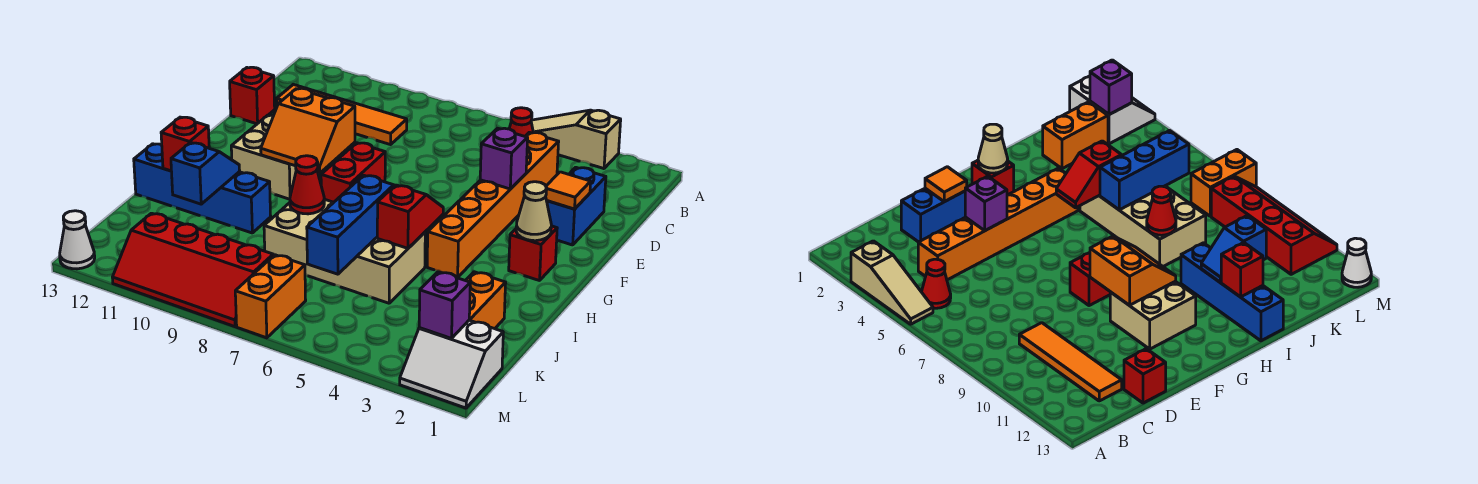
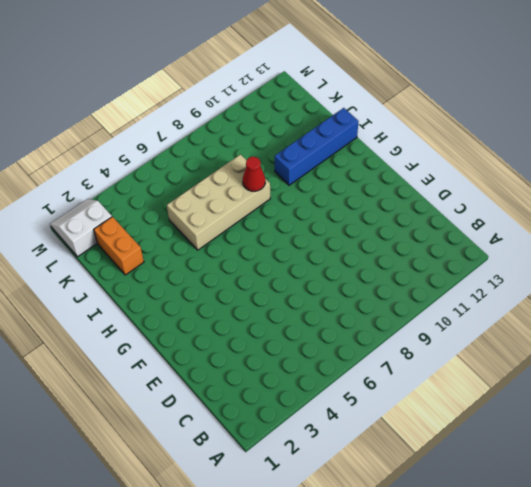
none -> tan 1x3 slope [531,110,621,169]
none -> red 1x1 cone [509,108,533,136]
none -> orange 1x6 brick [427,132,559,277]

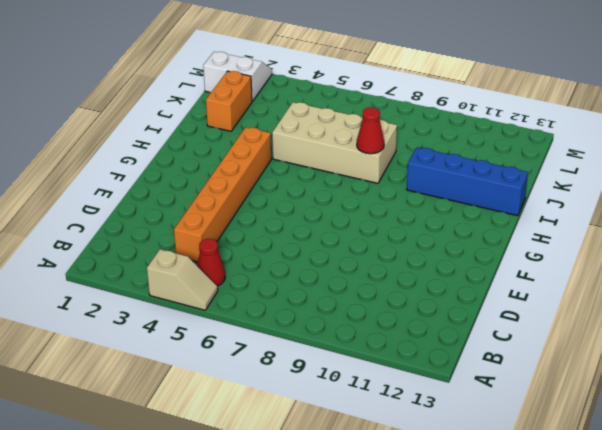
tan 1x2 slope [147,249,218,310] -> tan 1x3 slope [531,110,621,169]
none -> orange 1x4 tile [277,84,407,145]
none -> blue 1x2 brick [547,167,606,245]
none -> red 1x1 brick [230,67,275,124]

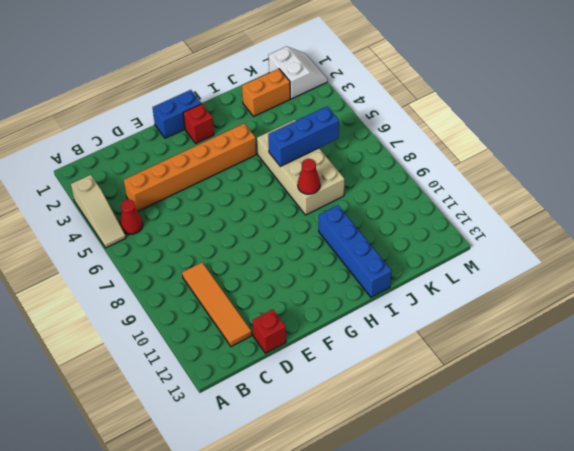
blue 1x2 brick [153,90,201,138] -> blue 1x2 brick moved to [547,167,606,245]
none -> red 1x2 brick [321,143,385,202]
none -> tan 2x2 brick [231,115,319,199]
none -> orange 1x2 brick [235,255,306,338]

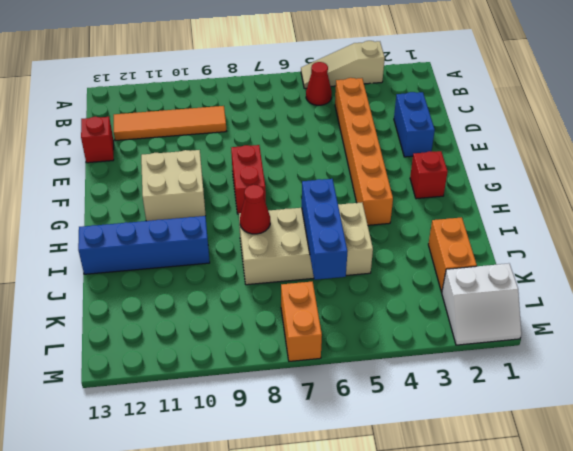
none -> red 2x4 slope [112,213,273,327]
none -> white 1x1 cone [60,211,95,269]
none -> orange 1x1 tile [546,172,591,209]

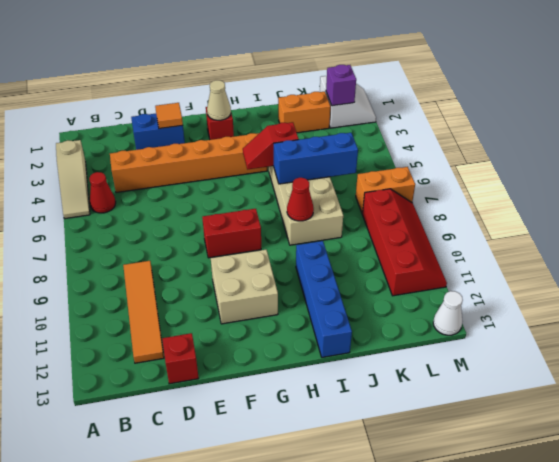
none -> purple 1x1 brick [480,128,528,189]
none -> orange 2x2 slope [261,88,355,173]
none -> blue 1x2 slope [171,143,240,204]

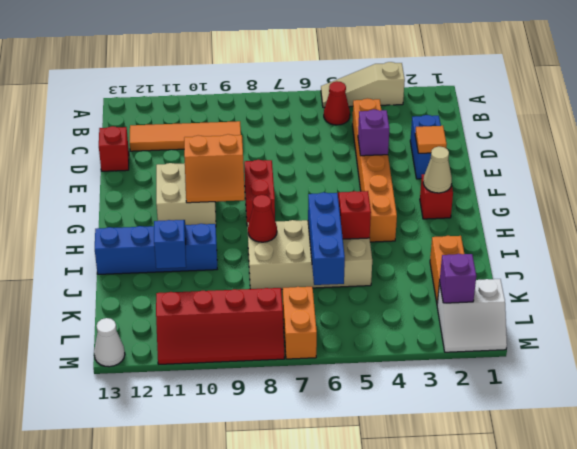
none -> red 1x1 brick [161,117,209,171]

